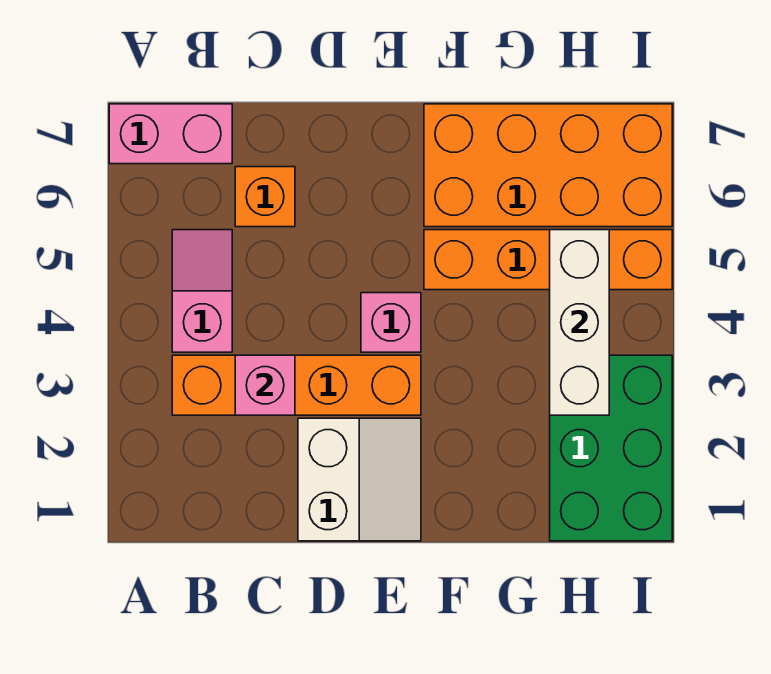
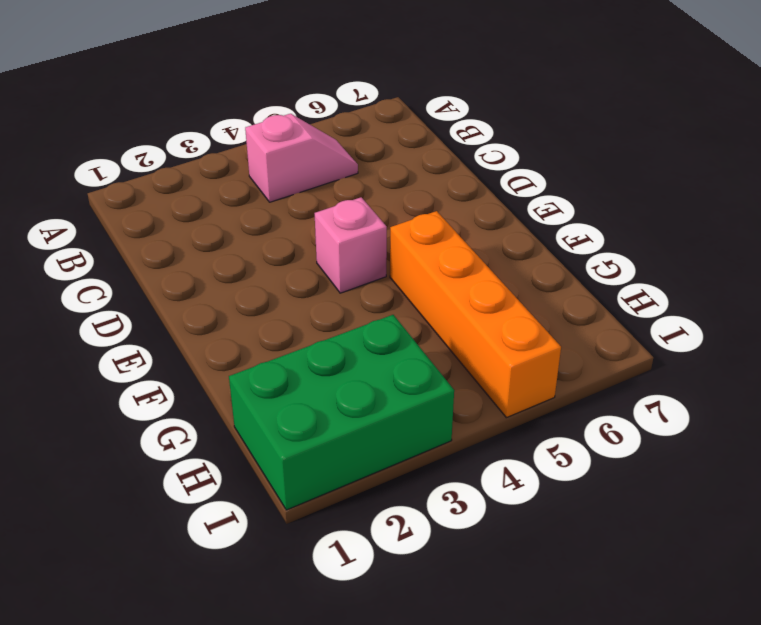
none -> pink 1x2 brick [109,104,232,164]
none -> orange 1x4 brick [172,355,421,415]

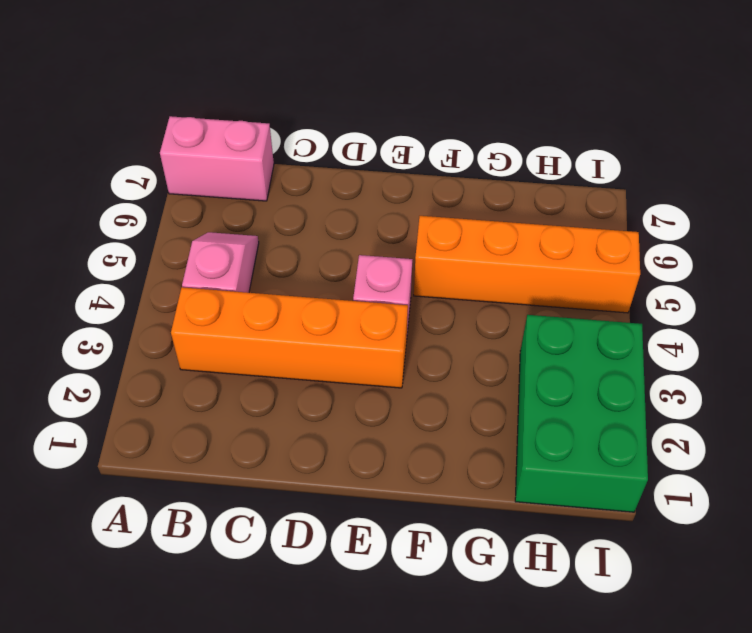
none -> orange 1x1 brick [235,167,295,227]
none -> white 2x2 slope [298,418,421,541]

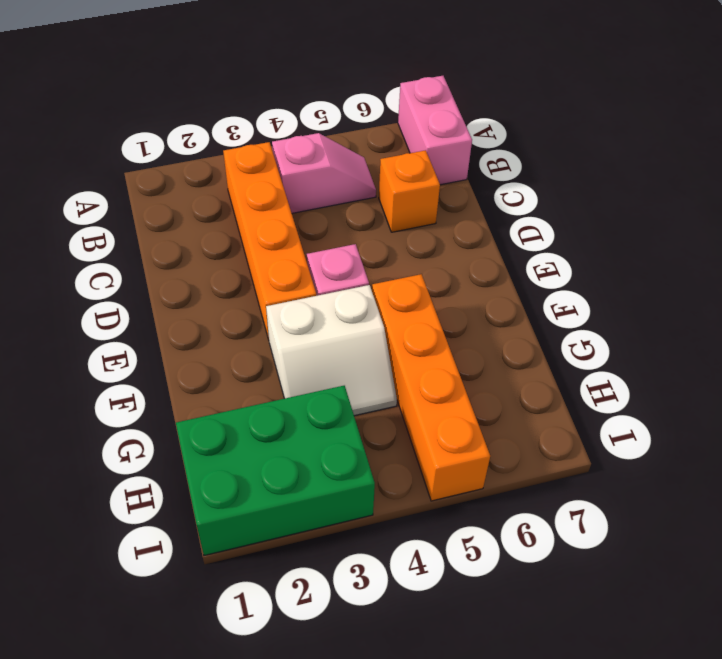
white 2x2 slope [266,285,397,416] -> white 2x2 slope moved to [298,418,421,541]
none -> orange 2x4 brick [424,104,672,227]
none -> pink 1x1 brick [235,355,295,415]

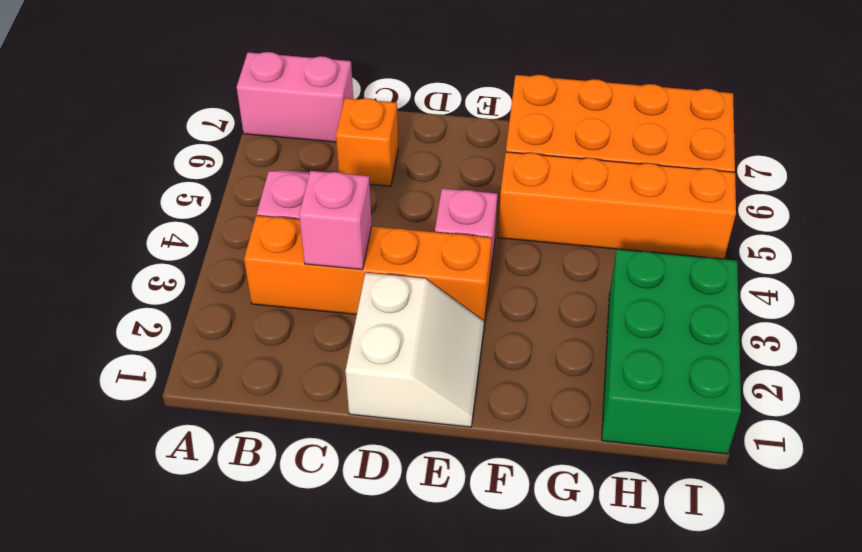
none -> white 1x3 brick [550,230,609,415]

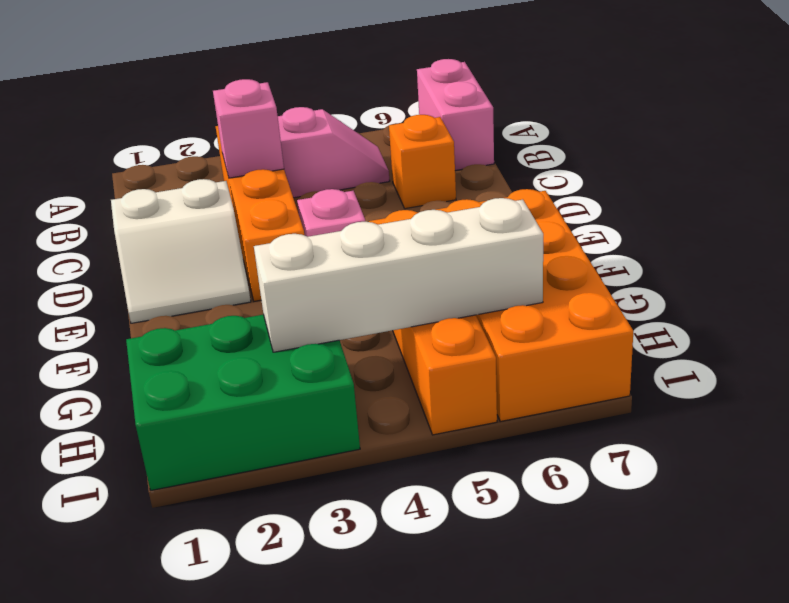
white 1x4 brick [254,198,543,352] -> white 1x3 brick [550,230,609,415]

